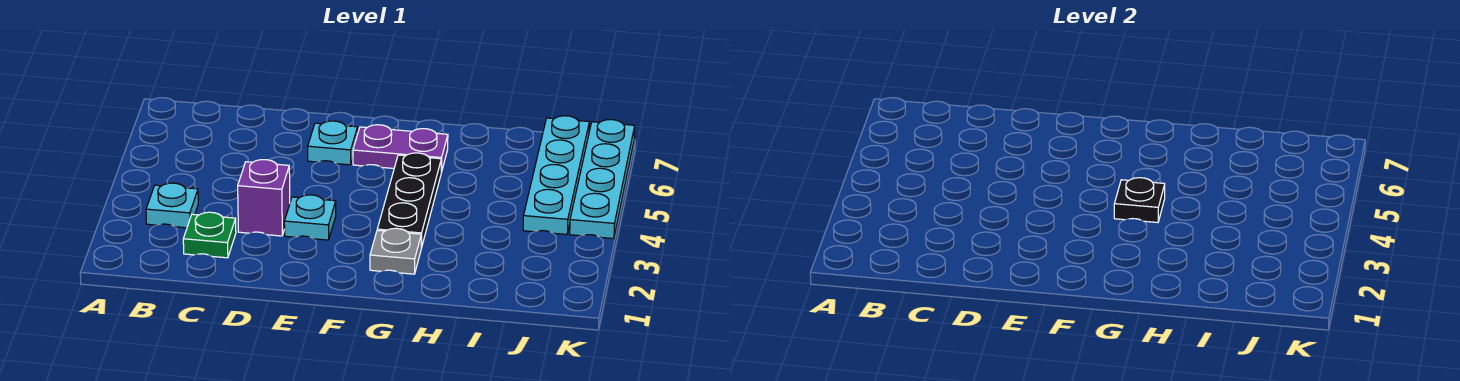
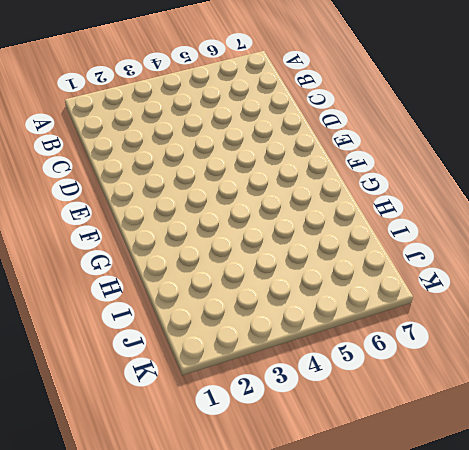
none -> cyan 1x1 plate [146,183,198,228]
none -> green 1x1 plate [183,212,236,258]

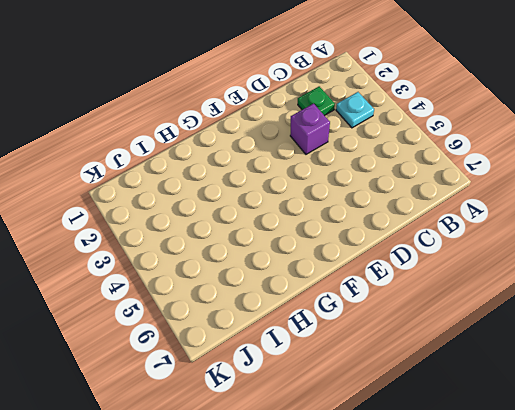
none -> cyan 1x1 plate [284,195,336,240]
none -> cyan 1x1 plate [308,121,358,165]

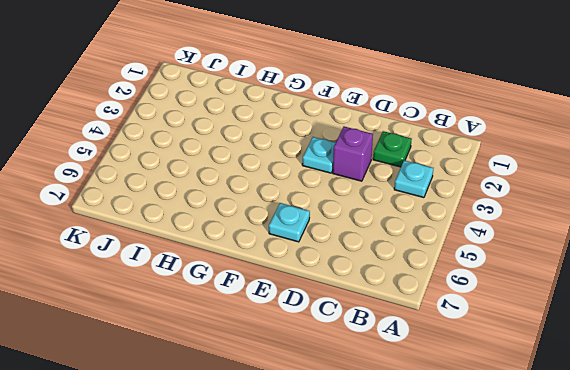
none -> purple 1x2 plate [353,125,448,172]
none -> grey 1x1 plate [370,228,421,274]

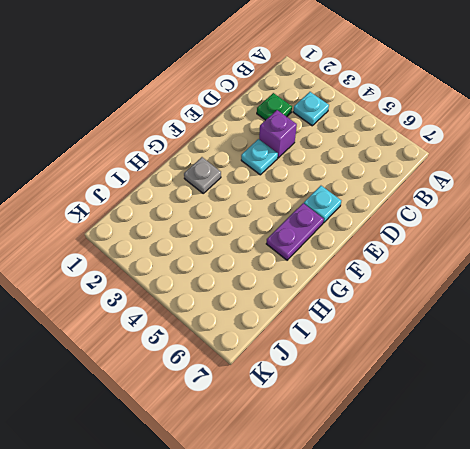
none -> black 1x3 plate [377,153,441,248]
none -> cyan 1x4 plate [523,116,589,234]

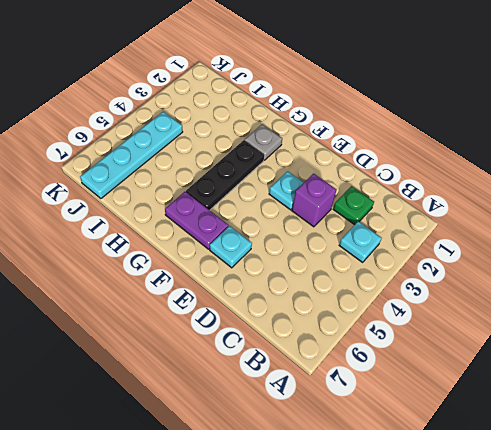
none -> cyan 1x4 plate [570,120,635,239]
none -> black 1x1 plate [1114,178,1165,223]

